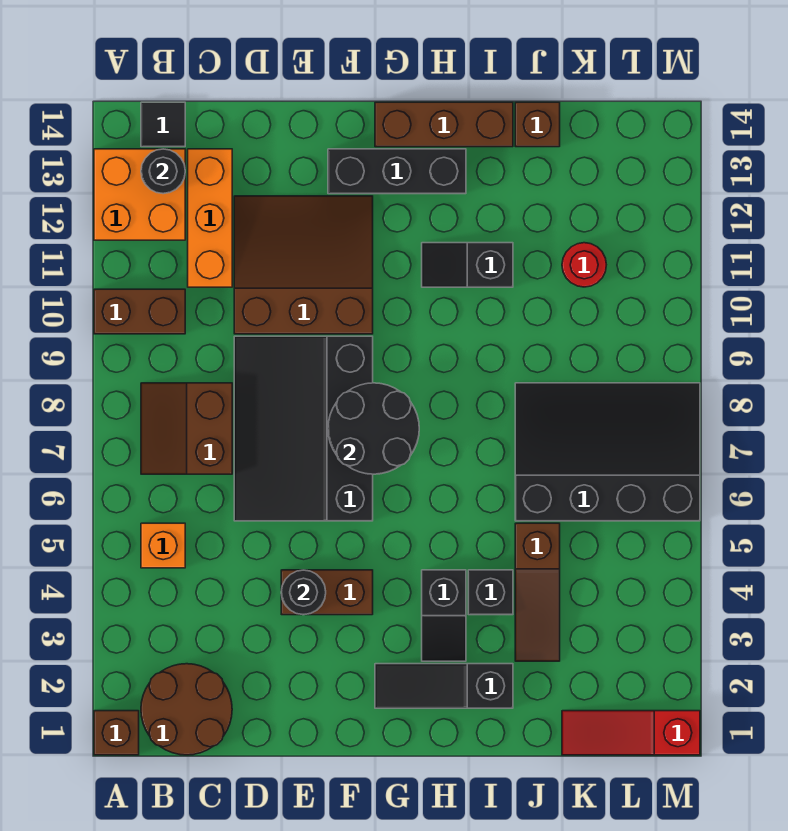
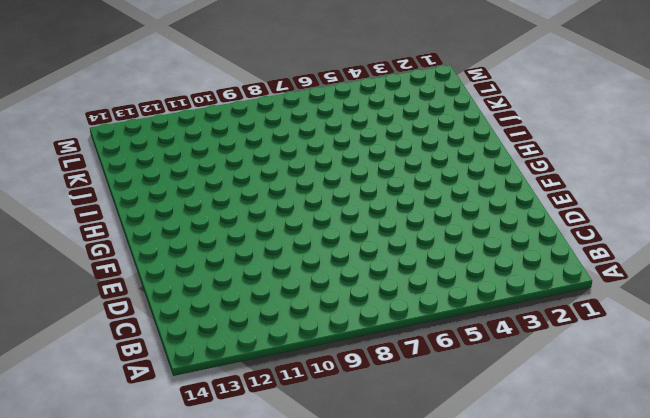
none -> brown 1x1 brick [94,711,139,755]
none -> brown 1x2 brick [94,289,185,334]
none -> orange 2x2 brick [94,149,185,240]

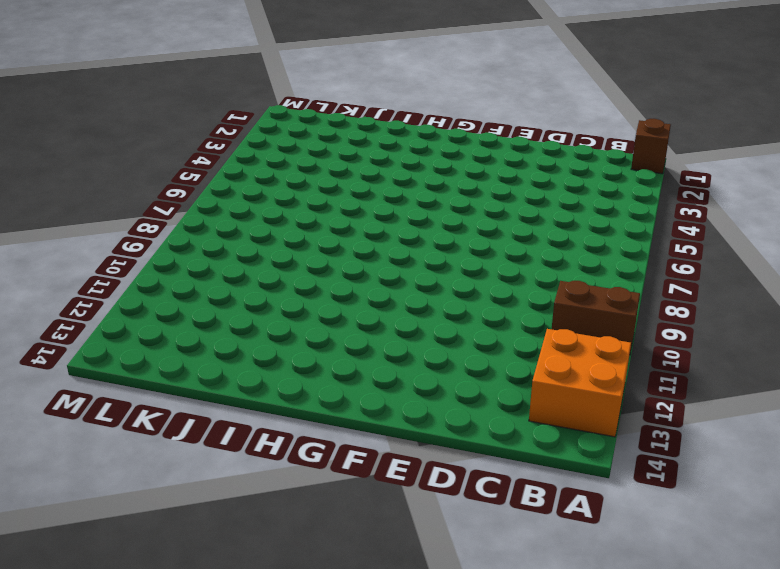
none -> brown 2x2 round brick [141,664,232,755]
none -> orange 1x1 brick [141,523,185,568]
none -> brown 2x2 slope [141,383,232,474]

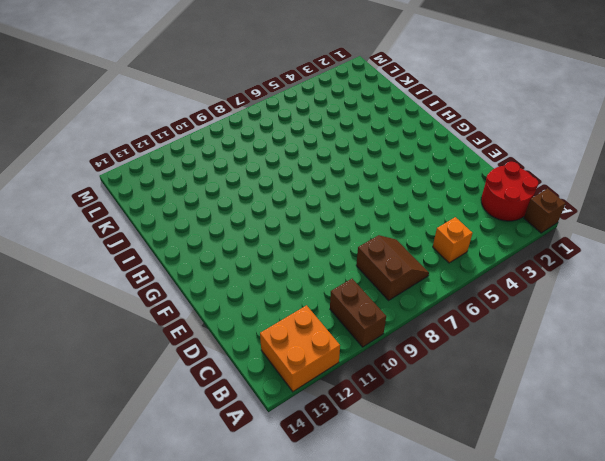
red 2x2 round brick [481,162,538,221] -> brown 2x2 round brick [141,664,232,755]
brown 2x2 slope [356,235,429,300] -> brown 2x2 slope turned to [141,383,232,474]
none -> black 1x1 tile [141,102,185,147]
none -> orange 1x3 brick [188,149,232,287]
none -> black 3x4 slope [234,336,373,521]

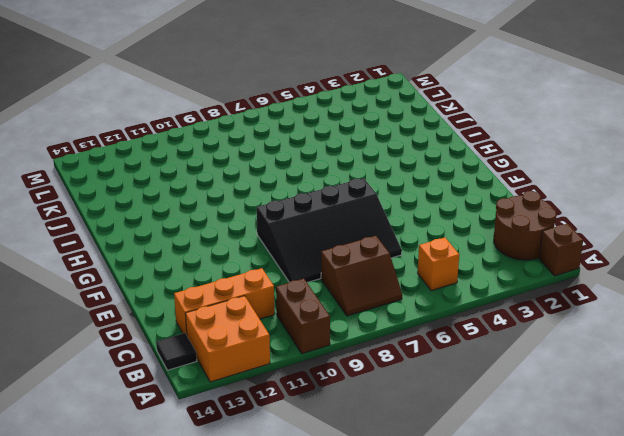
none -> brown 3x3 slope [234,196,373,334]
none -> brown 1x2 brick [281,570,373,615]
none -> black 1x3 brick [328,149,466,194]

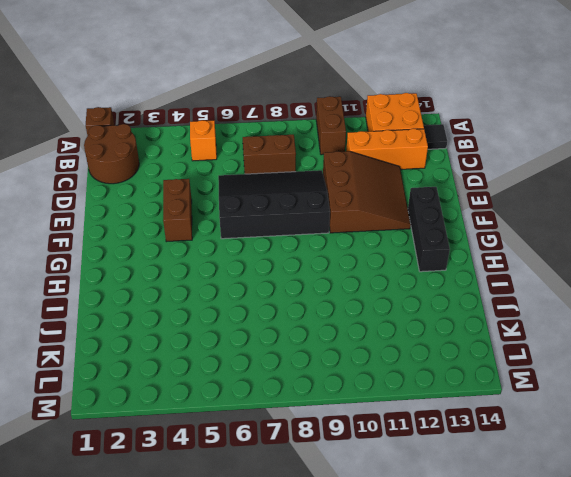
none -> black 1x3 slope [375,664,513,708]
none -> brown 1x3 brick [375,102,513,147]
none -> black 1x2 slope [422,570,466,661]

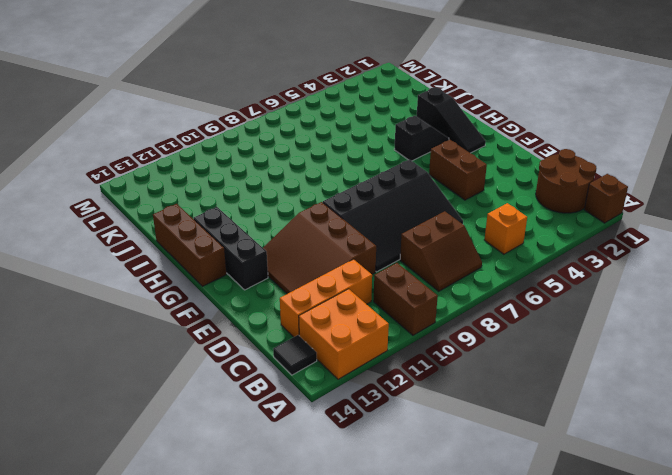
none -> black 1x2 slope [422,243,513,287]
none -> black 1x1 brick [468,570,513,615]
none -> brown 1x3 slope [515,523,560,661]

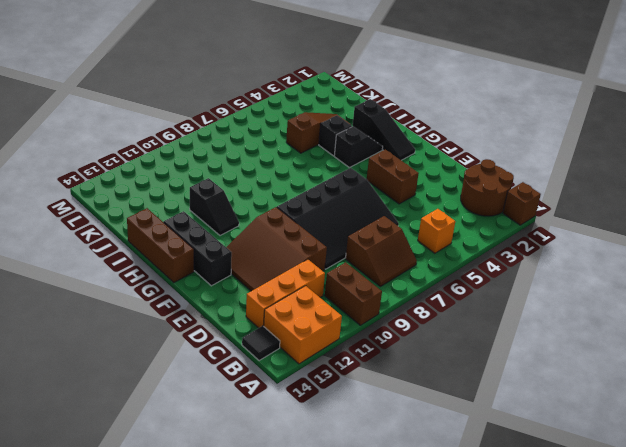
none -> black 3x4 slope [515,383,700,521]
none -> brown 1x1 brick [515,102,560,147]
none -> red 1x3 slope [562,711,700,755]

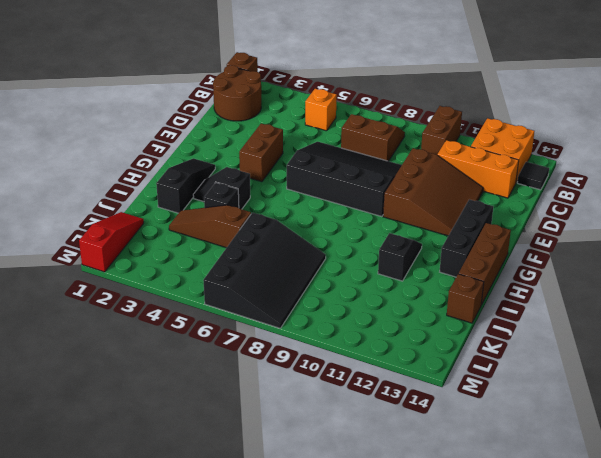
none -> red 1x1 round brick [562,243,606,287]
none -> black 1x1 round brick [141,149,185,194]
none -> black 1x1 round brick [281,570,326,615]

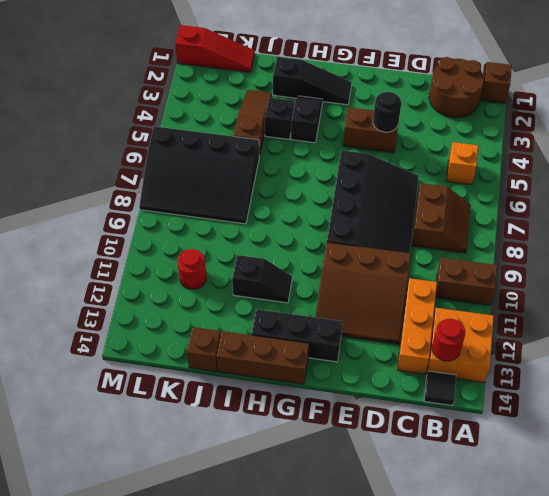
red 1x1 round brick [432,319,465,361] -> black 1x1 round brick [141,149,185,194]
none -> black 2x2 round brick [328,383,419,474]

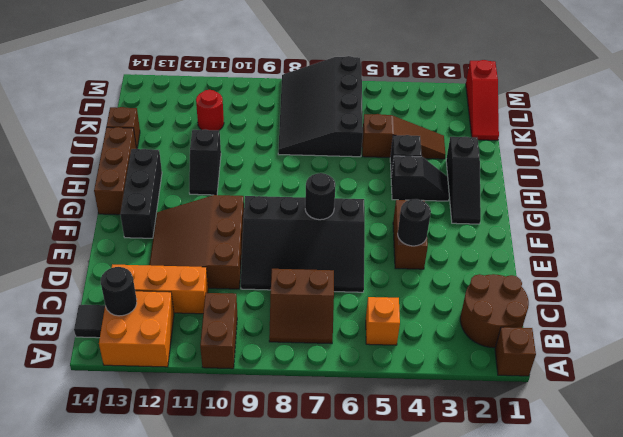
black 1x1 round brick [305,173,336,220] -> black 2x2 round brick [328,383,419,474]

